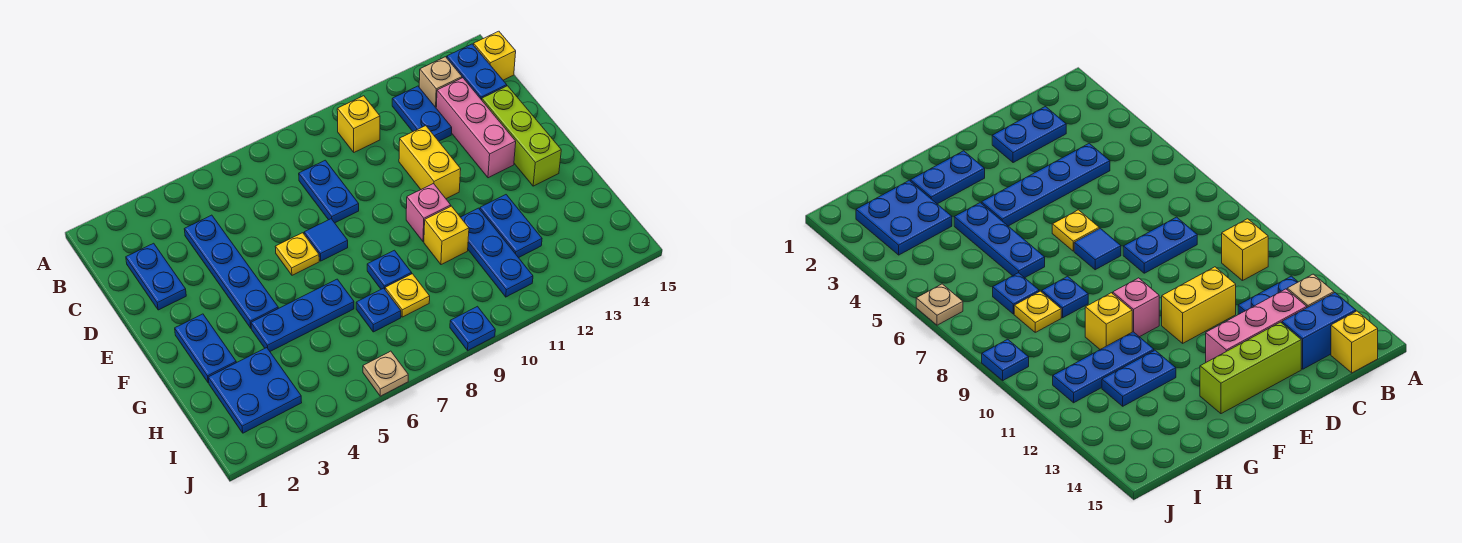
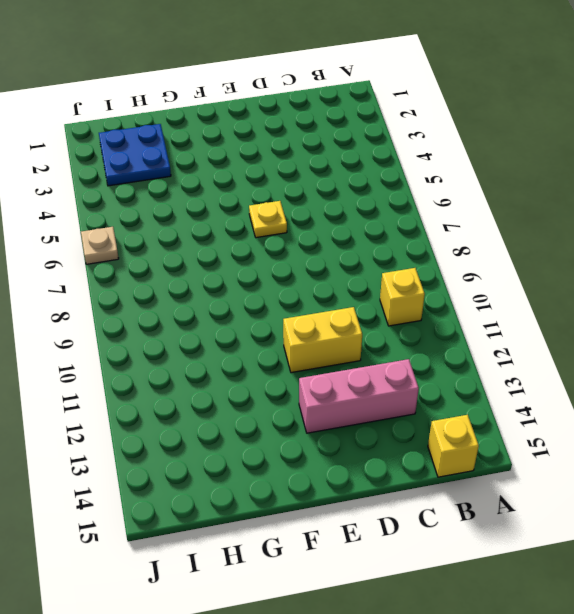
none -> blue 1x2 plate [392,86,452,141]
none -> tan 1x1 brick [419,57,462,107]
none -> blue 1x2 brick [447,44,507,100]

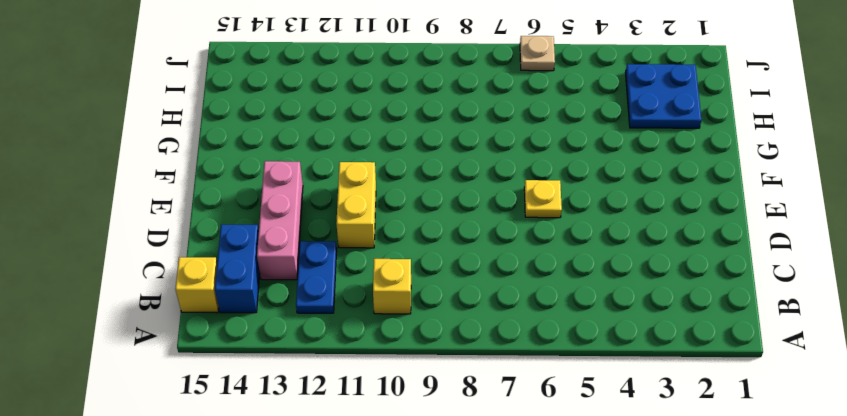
none -> tan 1x1 brick [419,57,462,107]
none -> blue 1x2 plate [126,243,186,310]
none -> blue 1x4 plate [184,215,278,328]

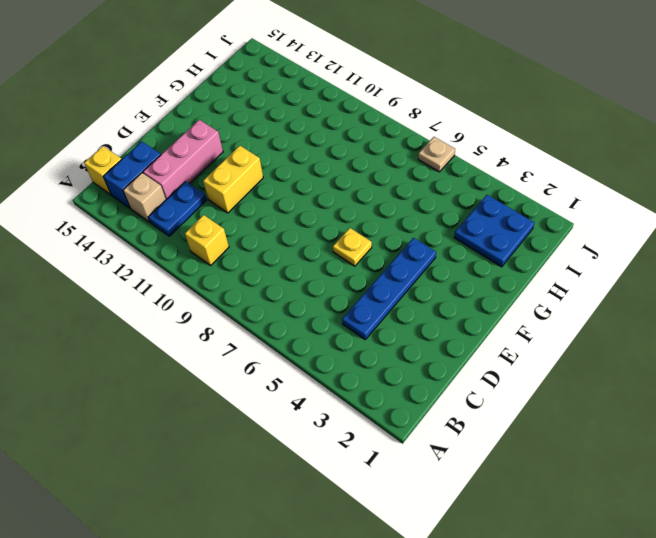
none -> blue 1x2 plate [126,243,186,310]
none -> blue 1x2 plate [299,160,359,223]
none -> lime 1x3 brick [482,86,561,186]

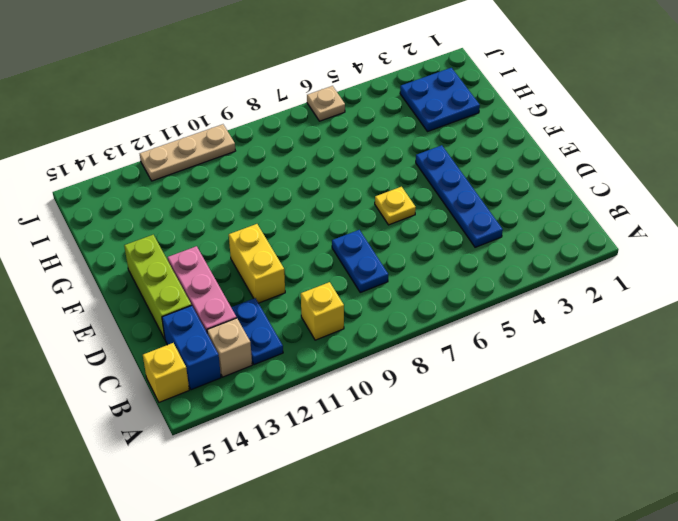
tan 1x3 plate [140,124,235,181] -> none
none -> blue 1x2 plate [126,243,186,310]
none -> blue 1x1 tile [304,219,348,261]
none -> blue 1x2 plate [175,314,236,383]

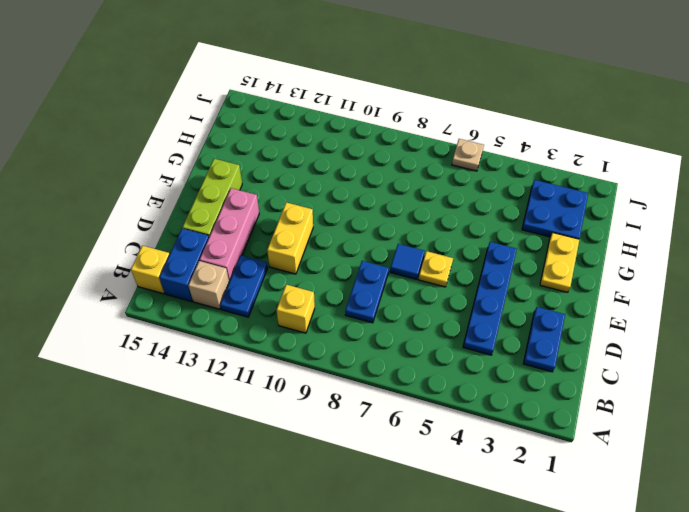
yellow 1x2 plate [540,233,579,292] -> blue 1x2 plate [175,314,236,383]
none -> pink 1x1 brick [406,184,451,242]
none -> blue 1x3 plate [251,279,354,351]
none -> blue 1x1 plate [367,250,412,289]

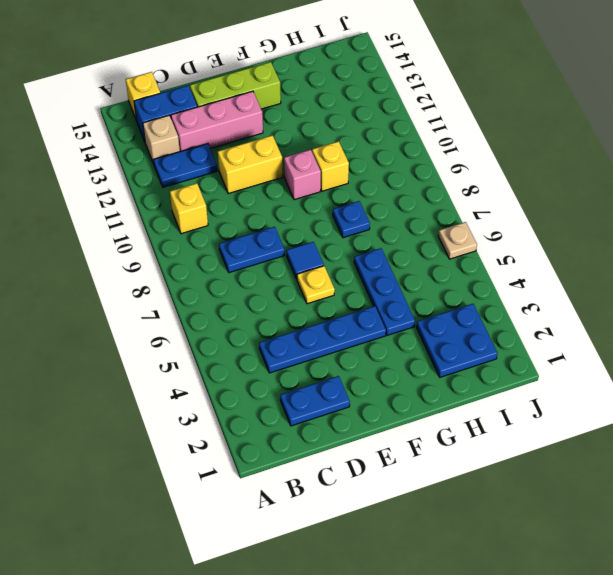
none -> blue 1x2 plate [175,314,236,383]
none -> blue 1x3 plate [461,208,533,297]
none -> blue 1x2 plate [480,195,542,258]

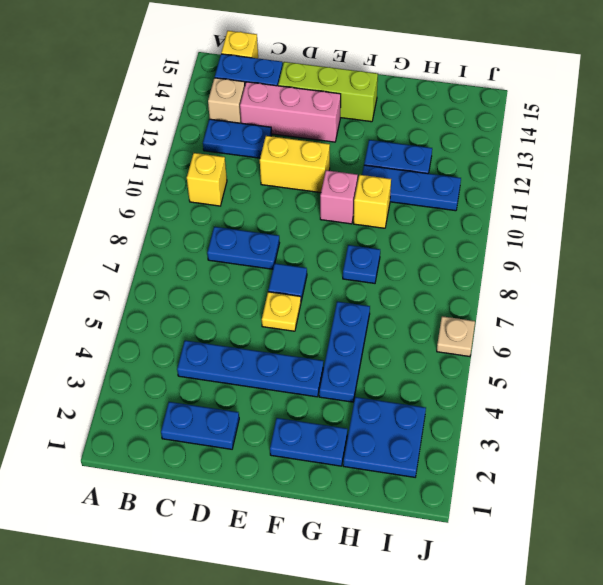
none -> blue 1x1 plate [356,288,401,332]
none -> yellow 1x1 plate [385,274,430,317]
none -> blue 1x1 plate [450,306,495,350]

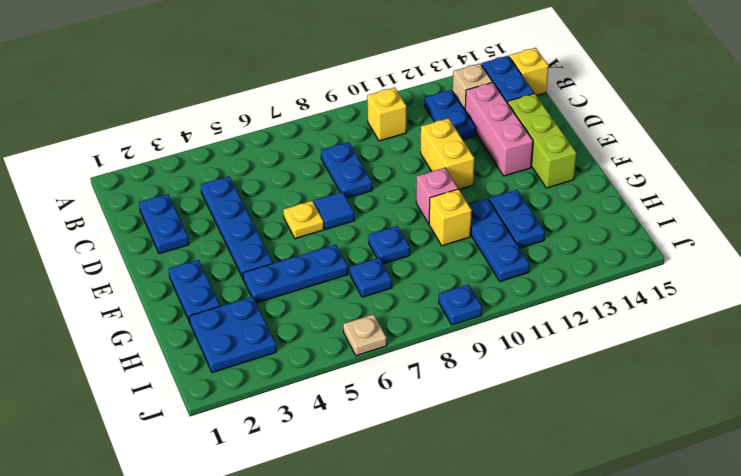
none -> yellow 1x1 plate [385,274,430,317]

